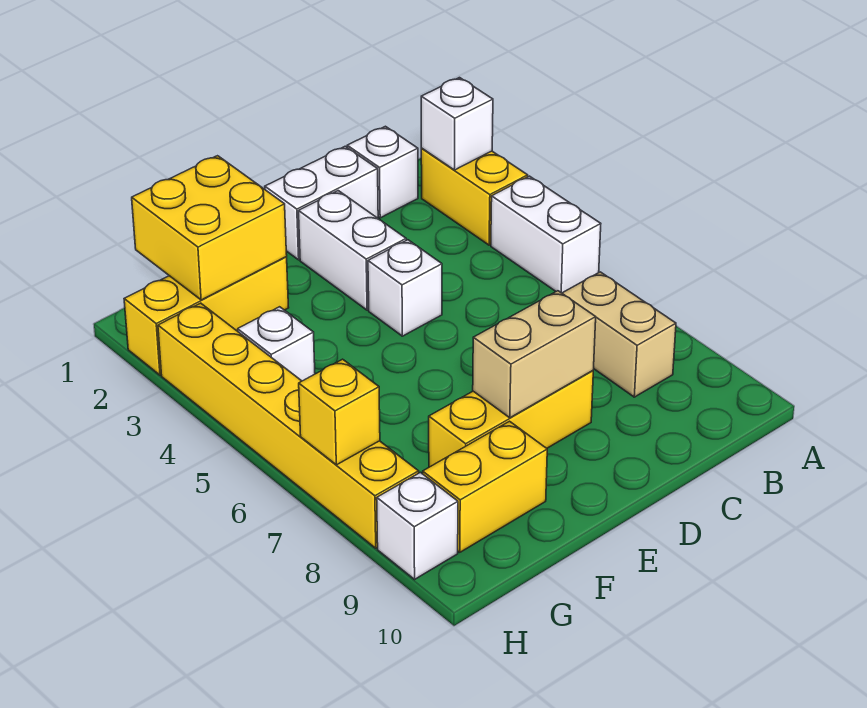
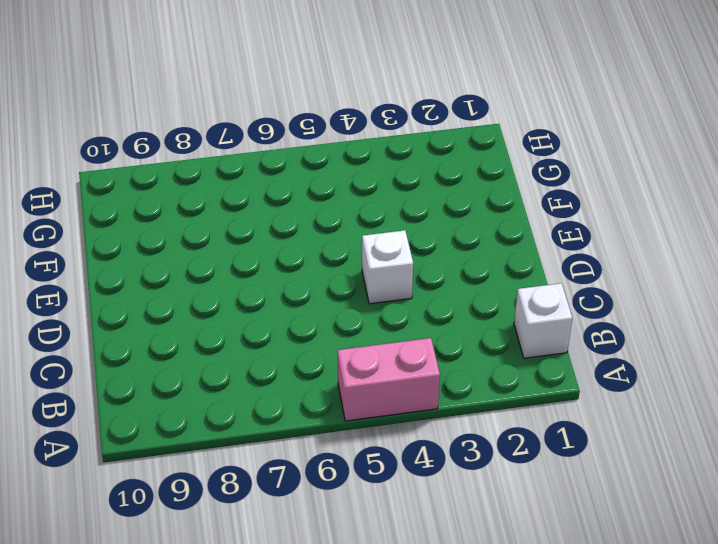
pink 1x2 brick [338,338,440,421] -> white 1x2 brick [491,176,601,293]
none -> yellow 1x2 brick [421,149,528,245]
none -> tan 1x2 brick [562,272,676,397]
none -> white 1x2 brick [265,146,378,260]

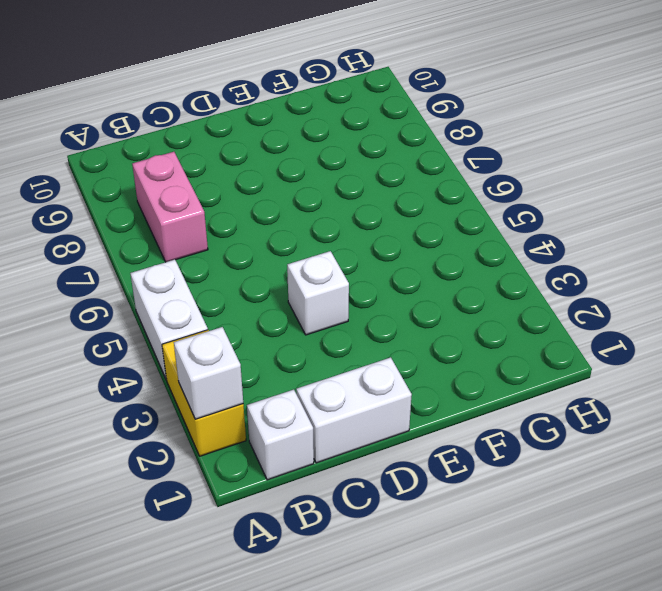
pink 1x2 brick [132,152,208,262] -> tan 1x2 brick [562,272,676,397]
none -> white 1x2 brick [299,191,406,310]
none -> yellow 1x3 brick [429,371,593,467]
none -> yellow 1x3 brick [124,257,289,375]

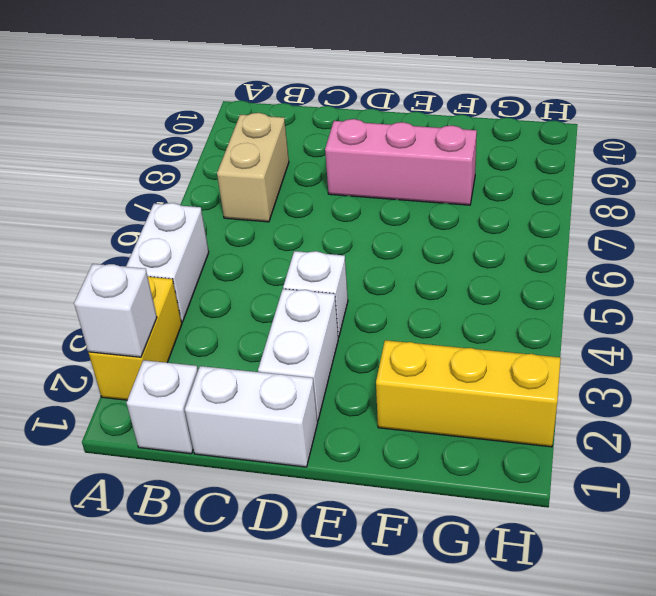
pink 1x3 brick [325,119,477,205] -> yellow 1x3 brick [429,371,593,467]
none -> yellow 1x2 brick [423,421,547,552]
none -> white 1x1 brick [238,307,315,381]
none -> yellow 1x6 brick [158,303,419,548]

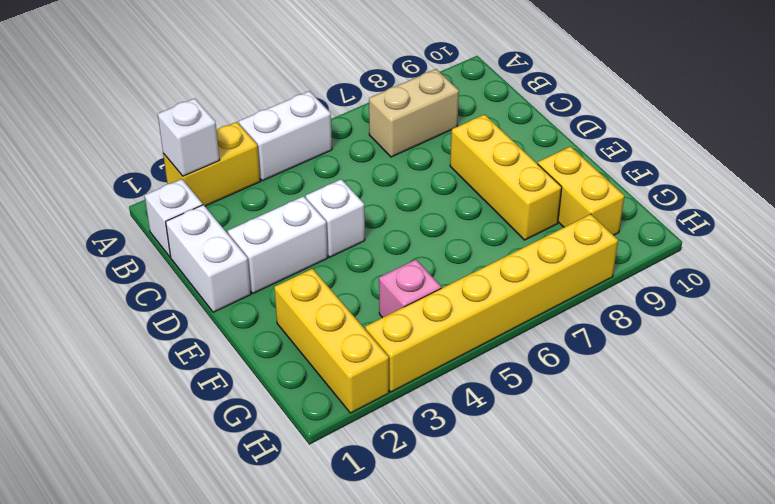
pink 1x1 brick [379,260,441,318] -> white 1x1 brick [238,307,315,381]
none -> white 1x1 brick [377,472,458,579]
none -> tan 1x2 brick [473,291,596,418]
none -> yellow 2x2 brick [132,156,287,300]

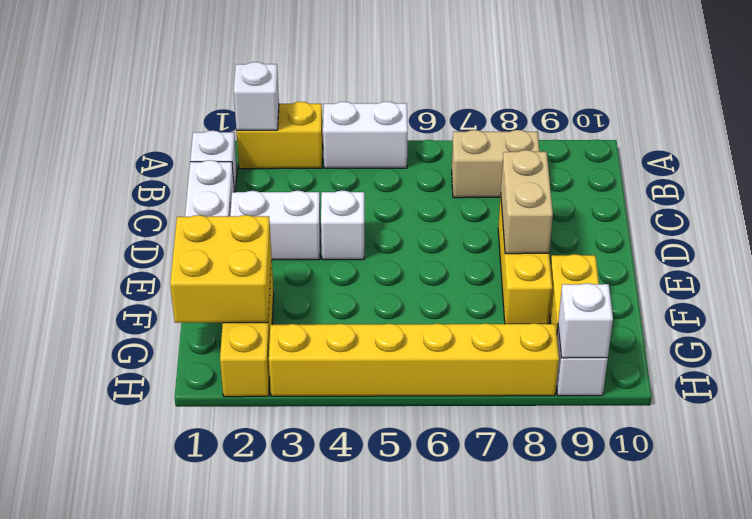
white 1x1 brick [558,283,613,358] -> white 1x1 brick moved to [238,307,315,381]
none -> yellow 1x1 brick [299,359,380,465]

